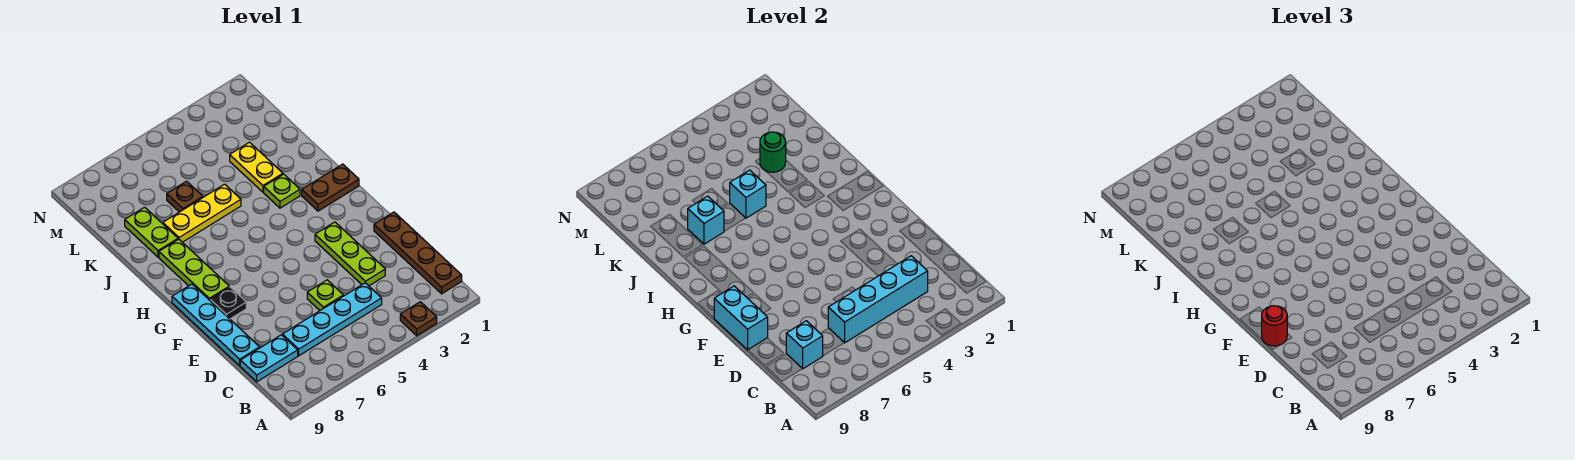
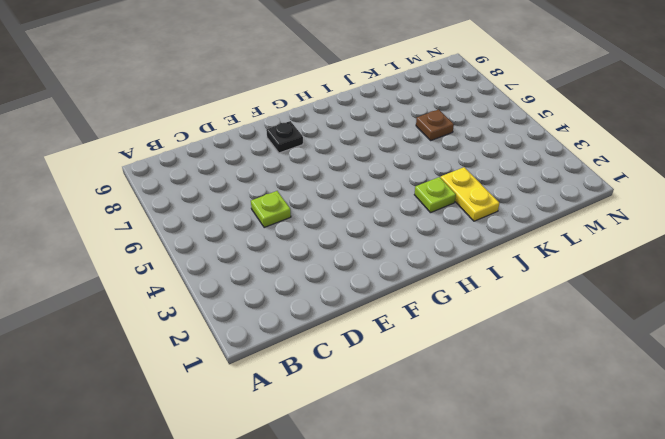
yellow 1x2 plate [441,167,499,221] -> yellow 1x2 plate turned to [230,142,283,192]
none -> brown 1x1 plate [400,302,437,336]
none -> brown 1x4 plate [374,212,462,294]
none -> cyan 1x4 plate [282,283,382,356]

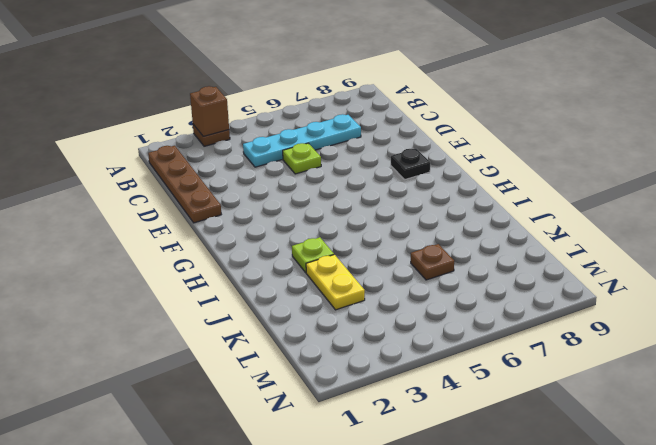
brown 1x1 brick [190,86,229,136] -> none
none -> cyan 1x2 plate [240,335,298,382]
none -> lime 1x3 plate [315,222,385,286]
none -> cyan 1x4 plate [172,284,260,366]

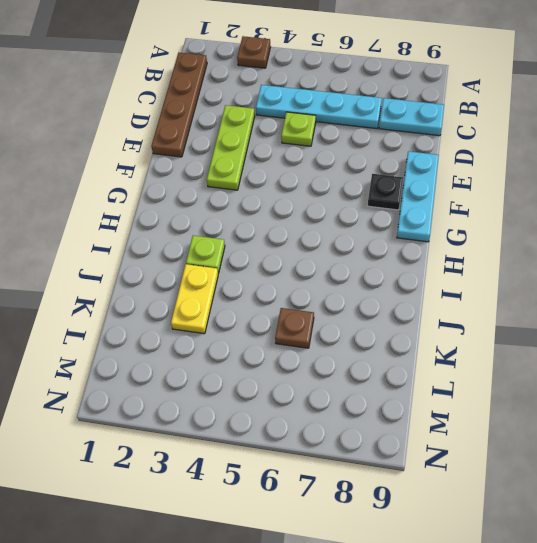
cyan 1x3 plate [397,151,439,242] -> cyan 1x4 plate [172,284,260,366]
none -> lime 1x3 plate [159,239,229,300]
none -> brown 1x2 plate [302,164,359,211]
none -> yellow 1x3 plate [163,184,241,242]

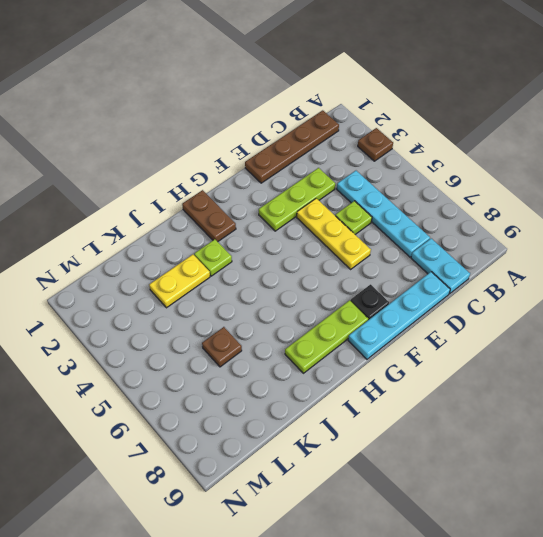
yellow 1x3 plate [297,198,371,269] -> yellow 1x3 plate moved to [163,184,241,242]
none -> lime 1x2 plate [125,207,178,257]
none -> cyan 1x4 brick [828,256,928,343]
none -> cyan 1x1 brick [786,321,823,369]

